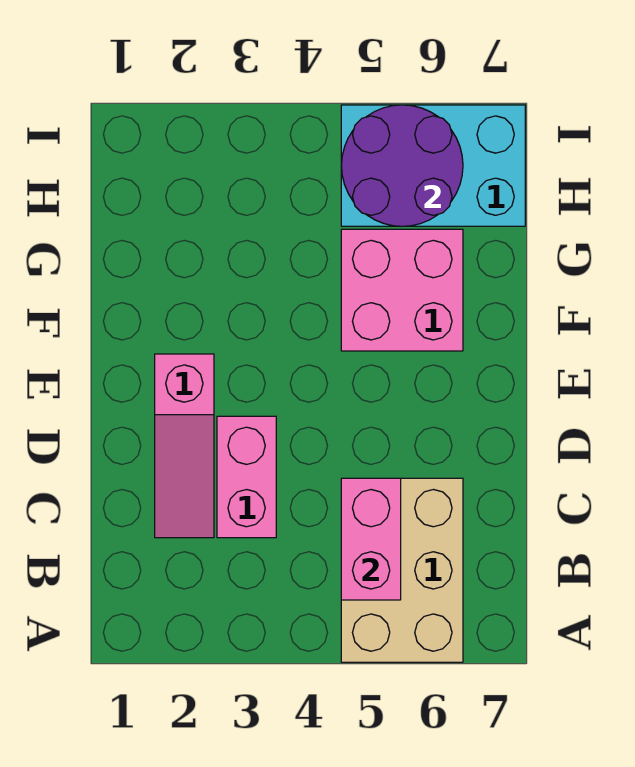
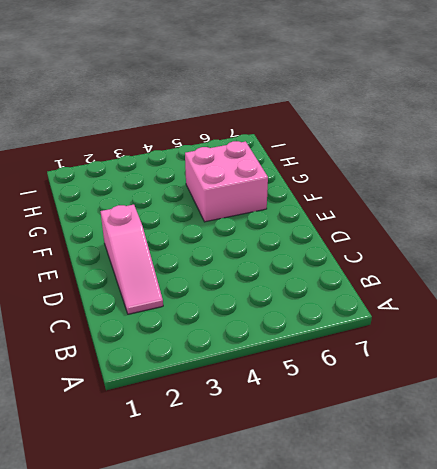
none -> tan 2x3 brick [341,478,463,662]
none -> pink 1x2 brick [217,416,276,538]

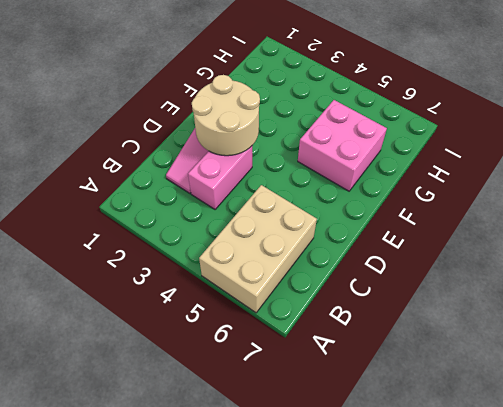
tan 2x2 round brick [192,75,260,156] -> none
none -> cyan 2x3 brick [341,105,525,226]
none -> pink 1x2 brick [341,478,401,600]

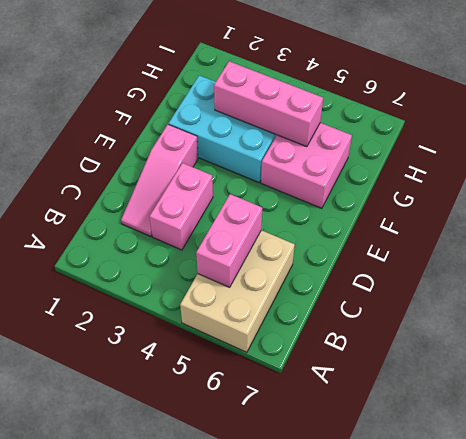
cyan 2x3 brick [168,75,276,182] -> cyan 2x3 brick moved to [341,105,525,226]
pink 1x3 brick [214,61,323,147] -> none
none -> purple 2x2 round brick [342,105,463,226]

